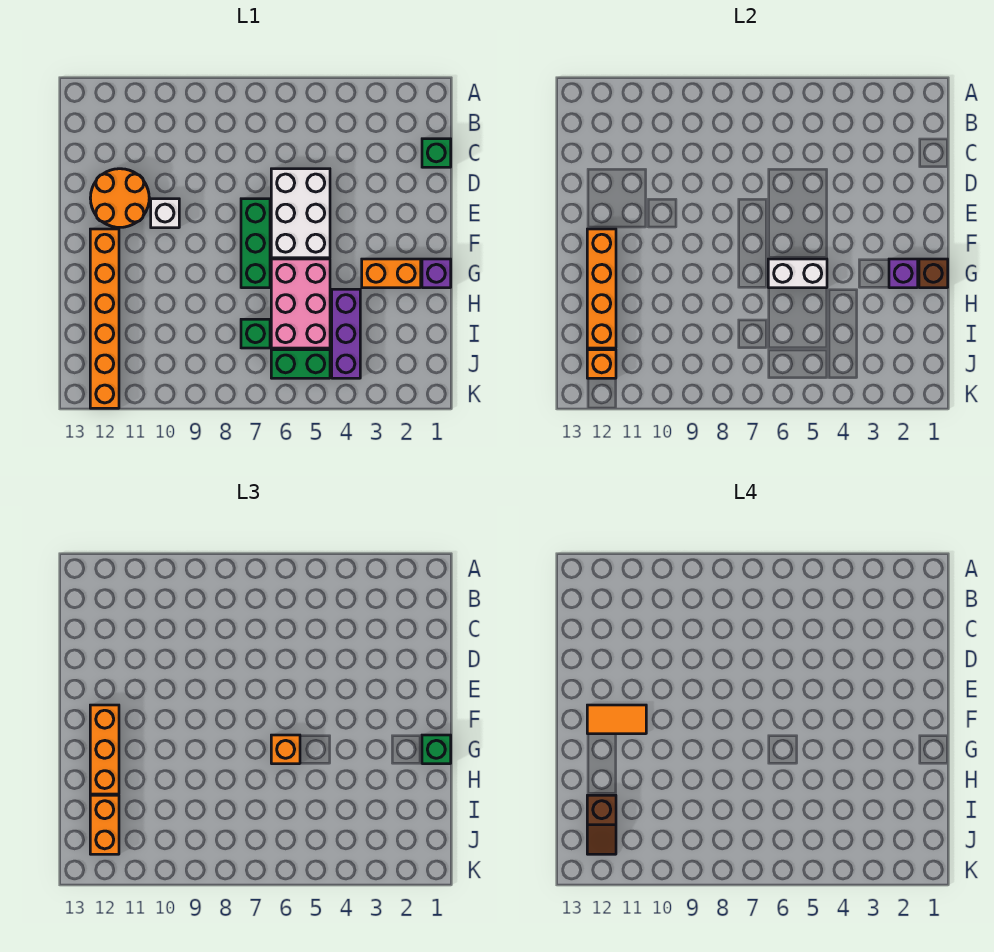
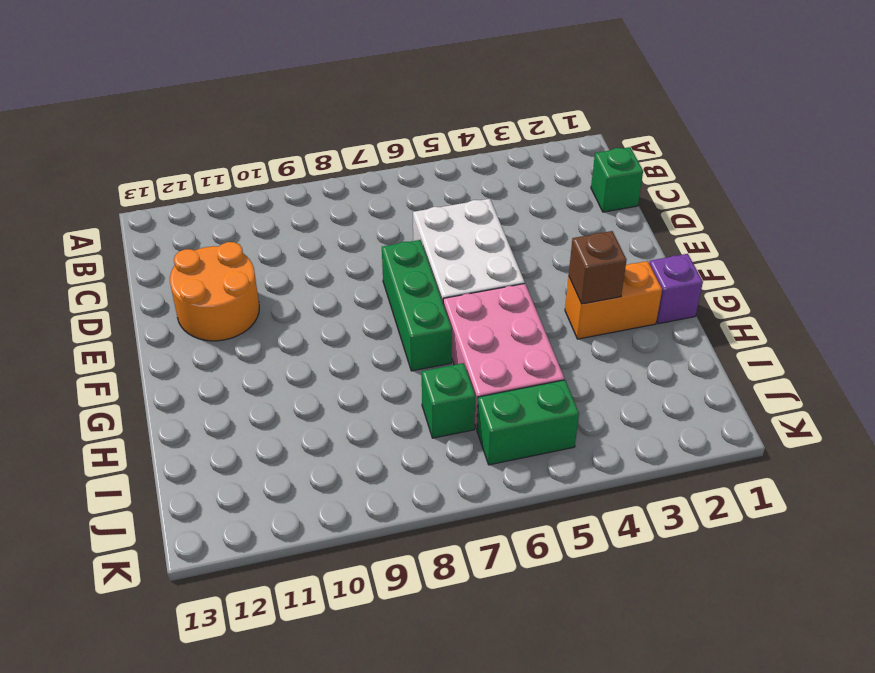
brown 1x1 brick [569,231,627,304] -> brown 1x1 brick moved to [919,259,948,288]
none -> white 1x1 brick [151,199,179,228]
none -> orange 1x6 brick [90,229,119,408]
none -> purple 1x3 brick [332,289,360,378]

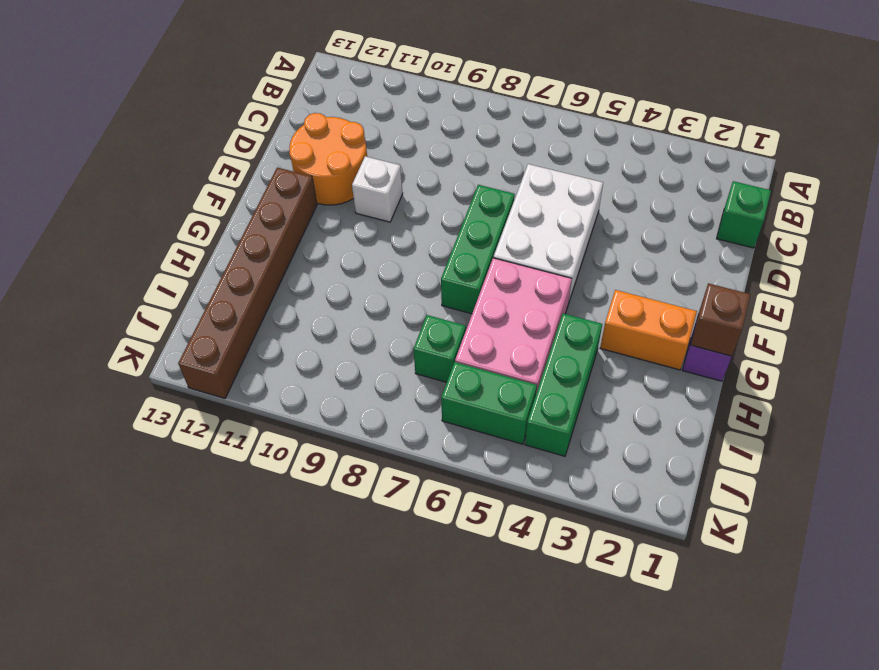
brown 1x6 brick [178,168,317,398] -> orange 1x6 brick [90,229,119,408]
green 1x3 brick [525,313,602,456] -> purple 1x3 brick [332,289,360,378]
none -> orange 1x4 brick [587,229,616,348]
none -> purple 1x1 brick [889,259,918,288]
none -> white 1x2 brick [768,259,827,288]

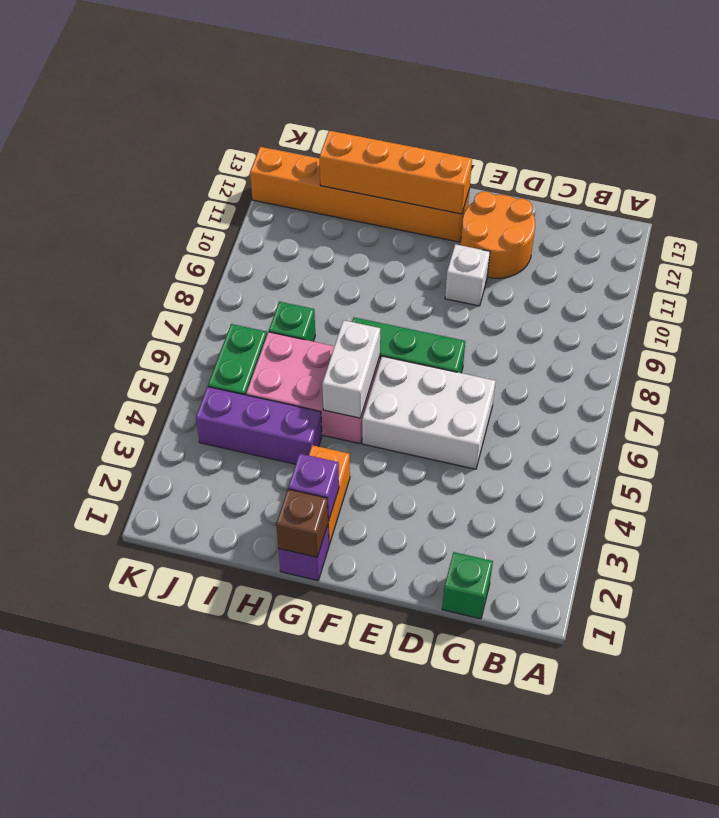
none -> orange 1x1 brick [587,350,616,378]
none -> orange 1x3 brick [90,705,119,794]
none -> green 1x1 brick [422,735,451,764]

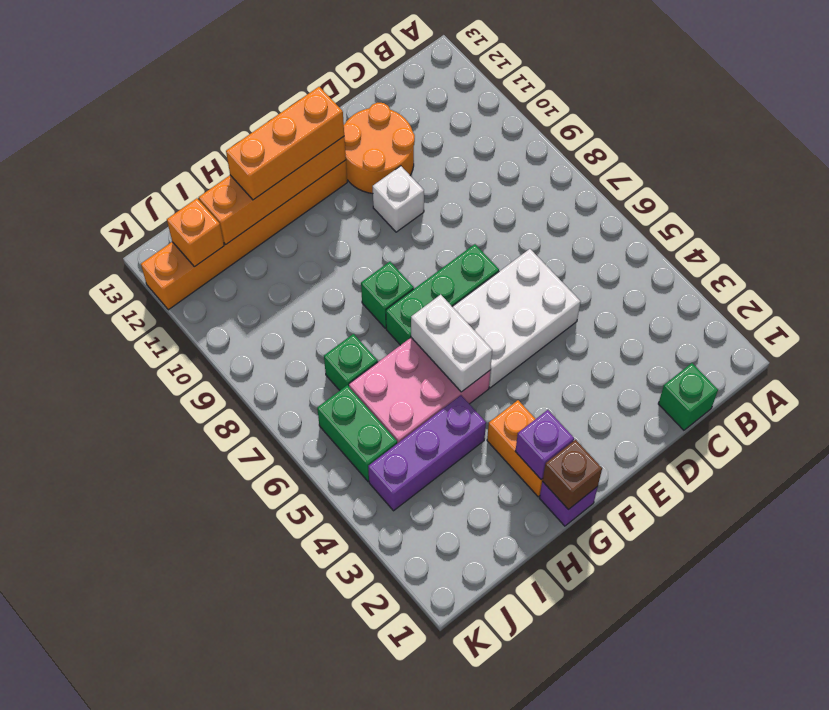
green 1x1 brick [361,262,414,328] -> green 1x1 brick moved to [422,735,451,764]
none -> orange 1x1 brick [271,735,300,764]
none -> orange 1x2 brick [90,795,119,854]
none -> orange 1x2 tile [587,705,646,734]

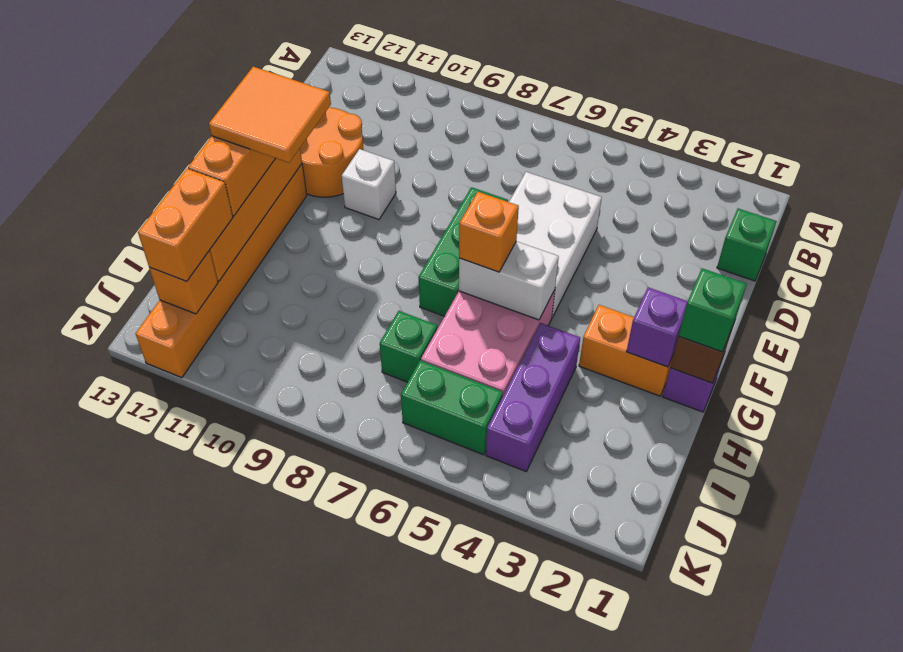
orange 2x2 tile [209,67,331,163] -> orange 1x2 tile [587,705,646,734]
none -> brown 1x2 slope [587,795,616,854]

